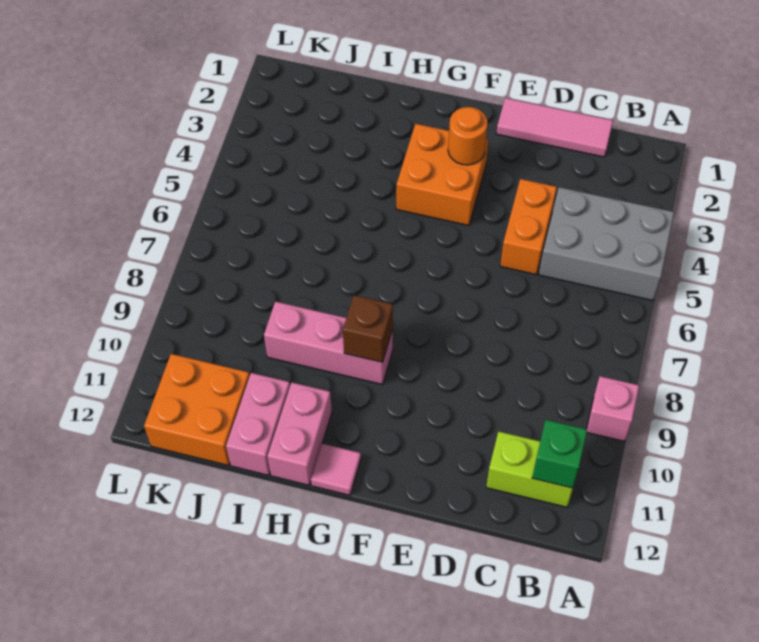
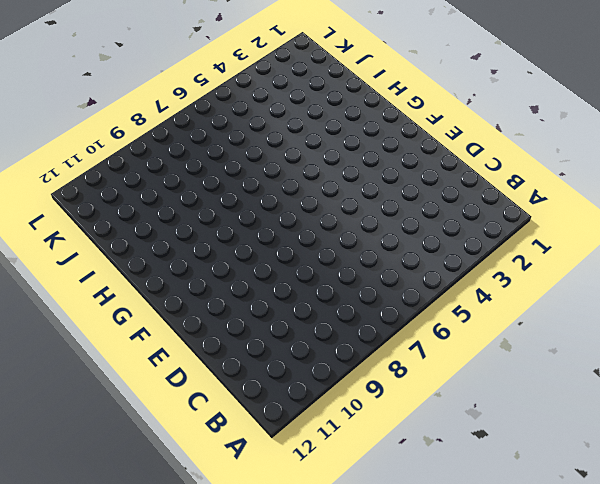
none -> grey 2x3 brick [539,187,674,300]
none -> pink 1x1 brick [587,376,639,441]
none -> lime 1x2 brick [486,431,573,507]

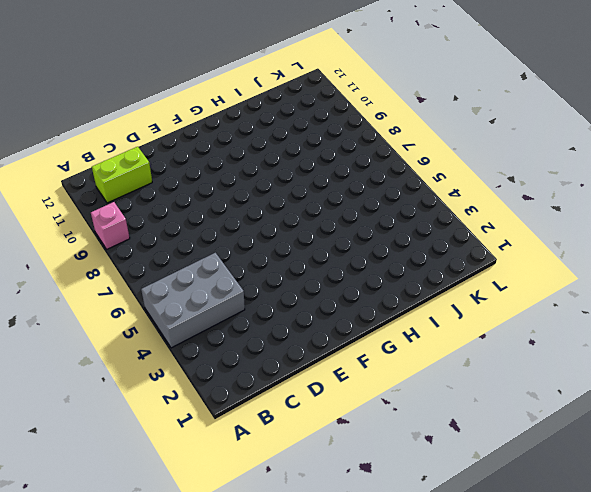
none -> pink 1x3 tile [496,98,613,157]
none -> orange 1x2 brick [500,179,557,275]
none -> orange 2x2 brick [396,124,489,225]

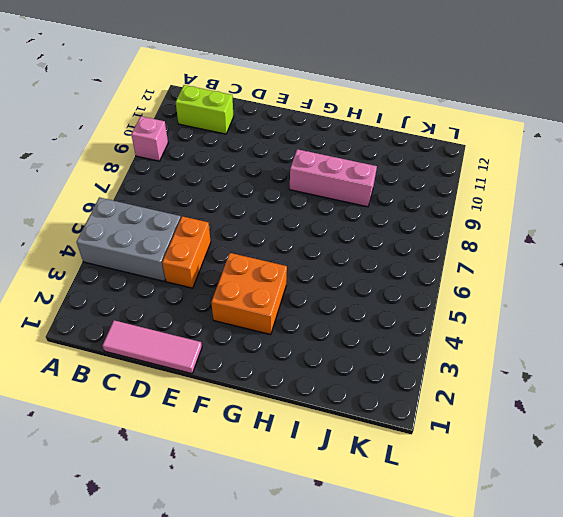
none -> pink 1x1 tile [311,444,361,495]
none -> pink 1x2 brick [267,382,332,485]
none -> pink 1x2 brick [226,373,290,475]

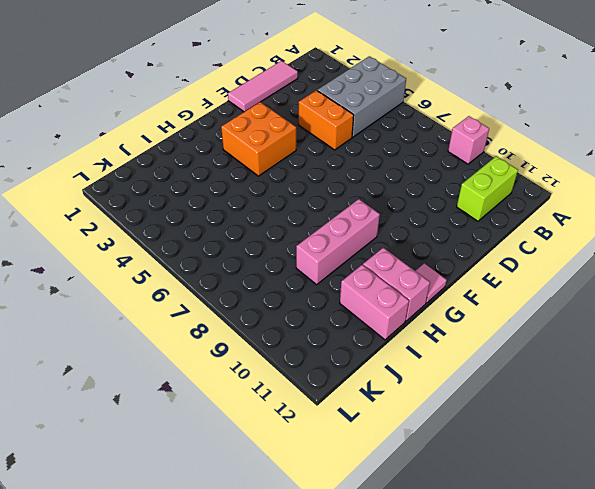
none -> orange 2x2 brick [144,354,250,465]
none -> green 1x1 brick [532,420,587,488]
none -> orange 1x1 round brick [448,107,488,165]

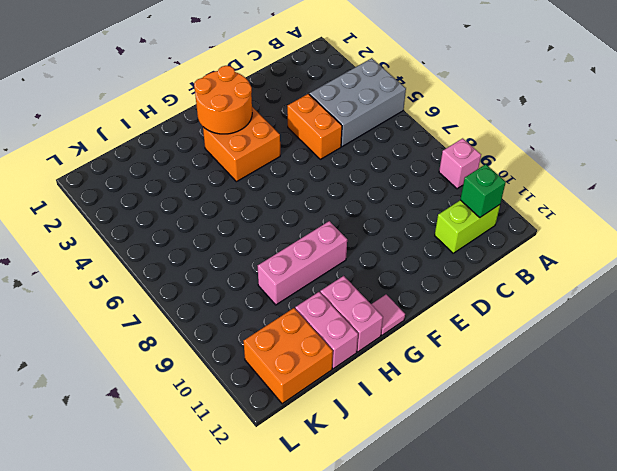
orange 2x2 round brick [194,66,252,134] -> orange 1x1 round brick [448,107,488,165]
none -> pink 1x3 tile [496,98,613,157]
none -> brown 1x1 brick [343,295,393,362]

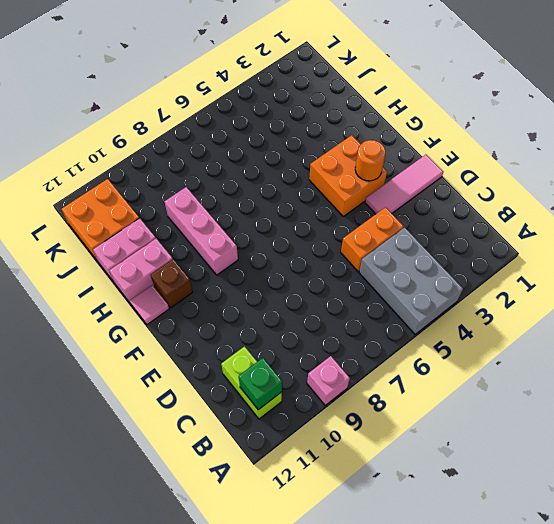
pink 1x3 tile [365,155,443,214] -> pink 1x3 tile turned to [496,98,613,157]
brown 1x1 brick [151,259,193,308] -> brown 1x1 brick moved to [343,295,393,362]

